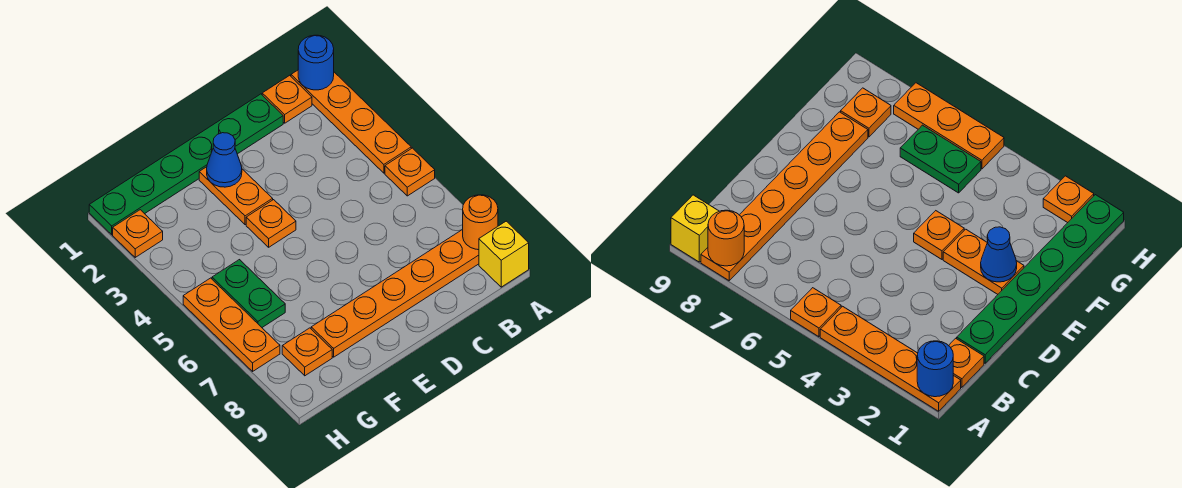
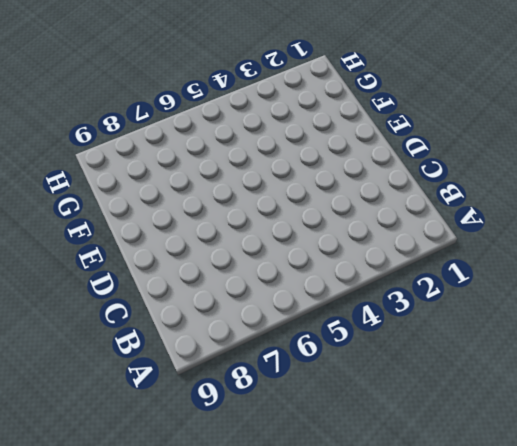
none -> orange 1x4 plate [291,70,411,173]
none -> orange 1x1 plate [385,148,435,196]
none -> orange 1x6 plate [311,229,479,357]

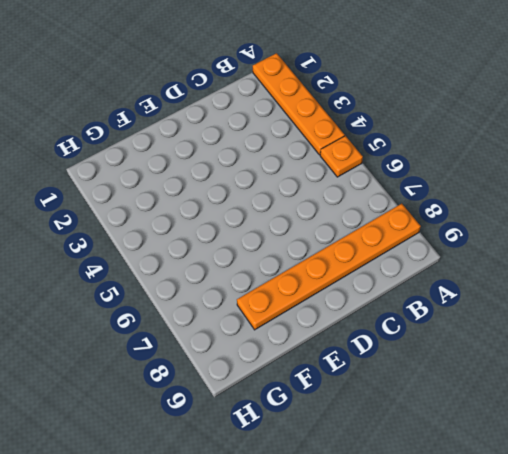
none -> yellow 1x1 brick [479,221,529,287]
none -> orange 1x1 plate [262,75,312,123]
none -> green 1x6 plate [89,94,283,235]

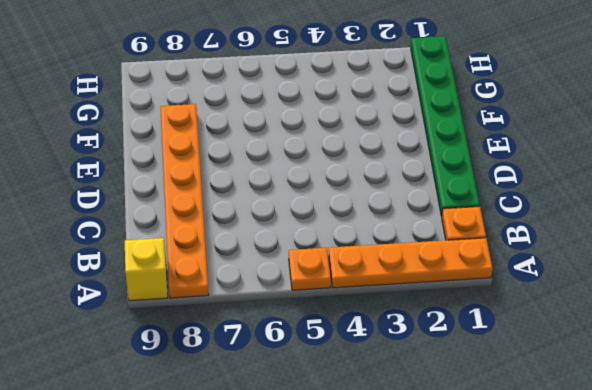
none -> orange 1x2 plate [199,167,273,225]
none -> orange 1x1 plate [246,200,296,247]
none -> green 1x2 plate [212,260,285,327]

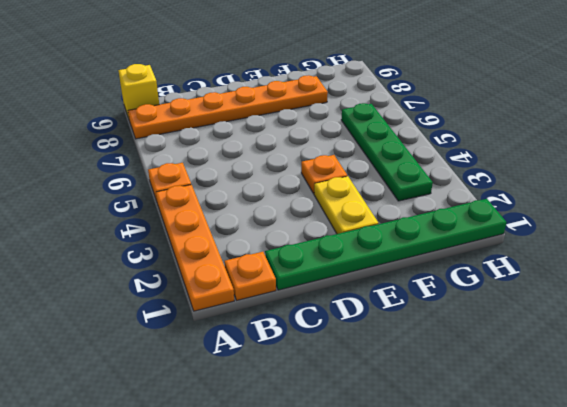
yellow 1x2 plate [314,176,378,234] -> orange 1x2 plate [199,167,273,225]
green 1x4 plate [341,103,433,201] -> green 1x2 plate [212,260,285,327]
none -> orange 1x1 plate [282,328,332,376]
none -> orange 1x1 plate [113,210,163,257]
none -> orange 1x3 plate [183,278,280,371]

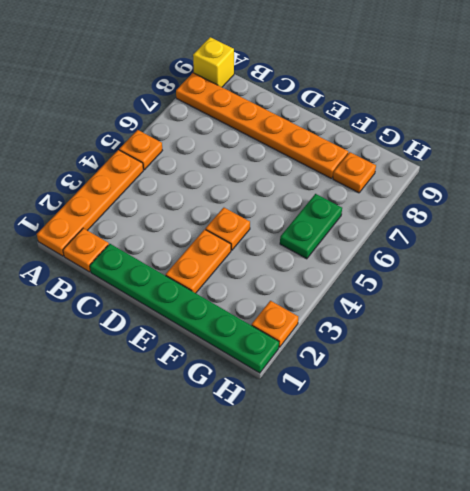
none -> orange 1x3 plate [183,278,280,371]
none -> blue 1x1 round brick [298,35,334,90]
none -> orange 1x1 round brick [463,195,498,250]

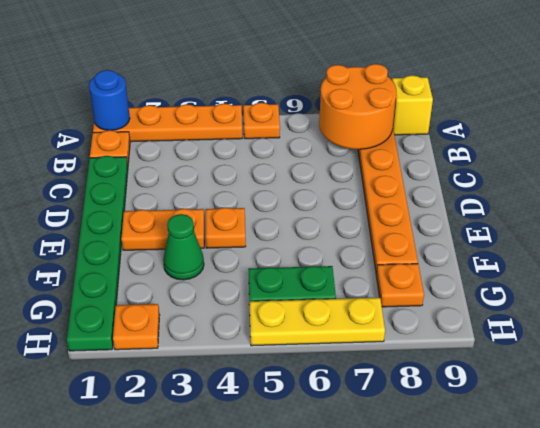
orange 2x2 round brick [319,64,396,149] -> orange 1x1 round brick [463,195,498,250]
green 1x1 cone [163,214,204,280] -> none
yellow 1x3 plate [250,298,385,346] -> orange 1x3 plate [183,278,280,371]
none -> blue 1x1 cone [207,133,242,187]

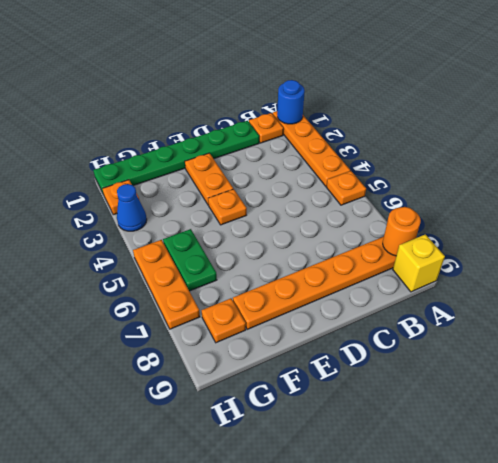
blue 1x1 cone [117,184,147,231] -> blue 1x1 cone moved to [207,133,242,187]

